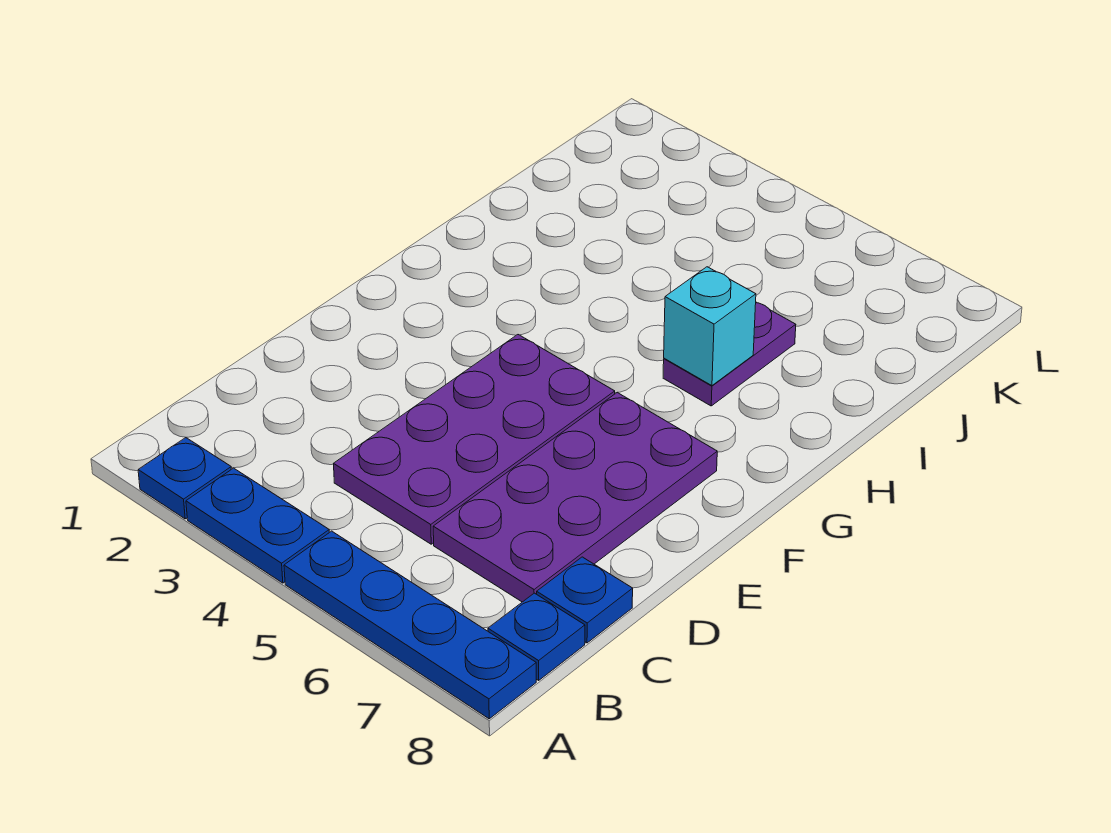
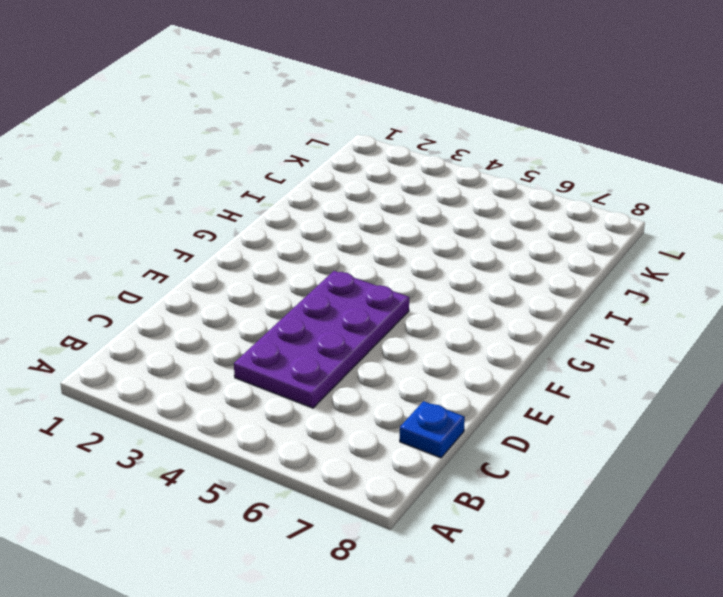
none -> blue 1x1 plate [138,438,231,519]
none -> blue 1x2 plate [186,468,329,583]

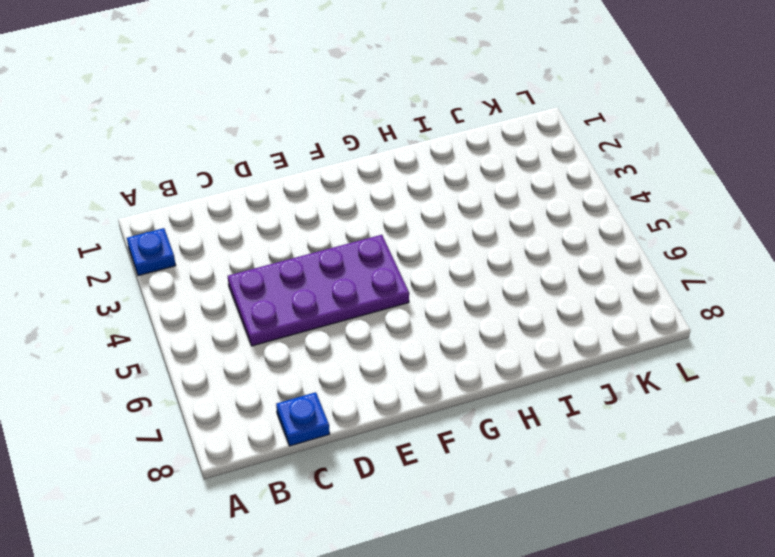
none -> blue 1x2 plate [186,468,329,583]
none -> blue 1x4 plate [284,531,536,719]

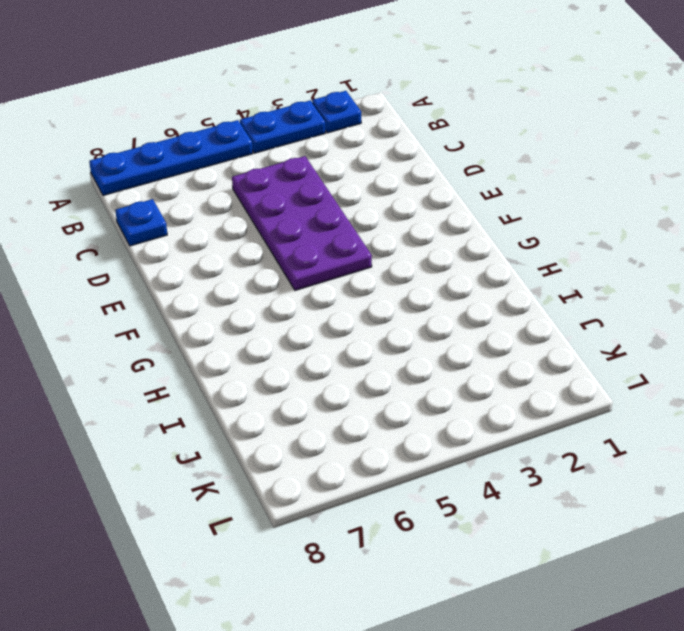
none -> blue 1x1 plate [488,593,585,680]
none -> purple 2x4 plate [433,392,717,602]

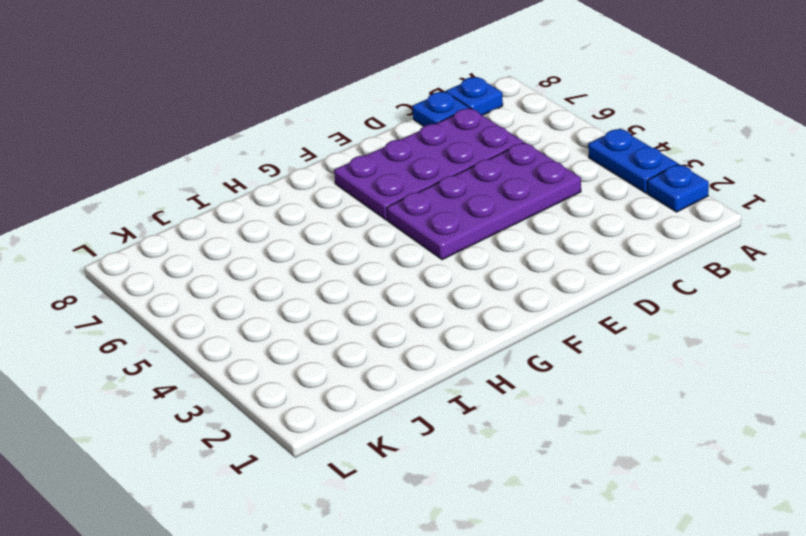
none -> blue 1x4 plate [284,531,536,719]
none -> purple 1x2 plate [663,302,796,406]

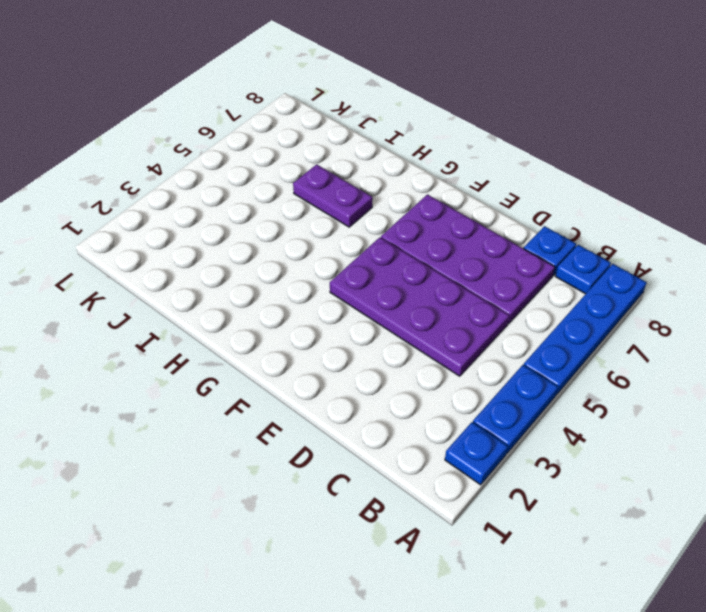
none -> cyan 1x1 brick [664,267,756,386]

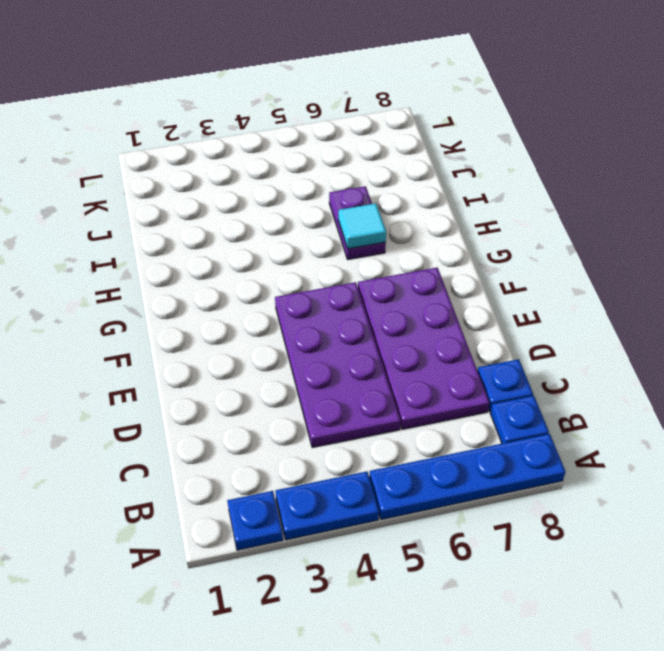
cyan 1x1 tile [338,203,386,249] -> cyan 1x1 brick [664,267,756,386]

